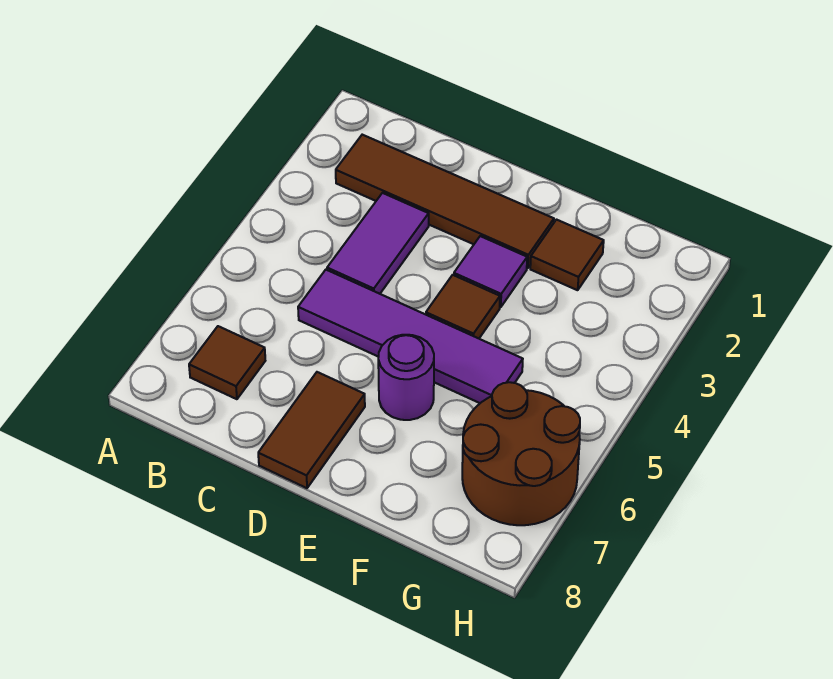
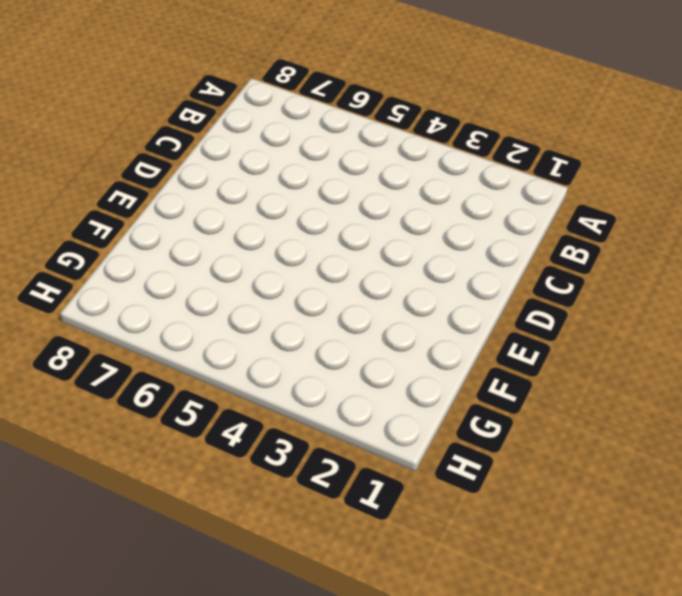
none -> brown 1x4 tile [336,135,554,268]
none -> brown 1x1 tile [189,326,265,399]

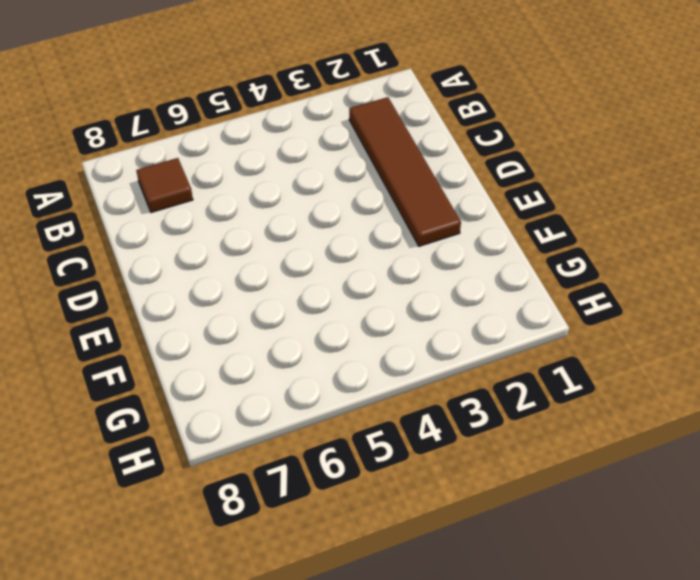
none -> purple 1x2 tile [327,193,429,294]
none -> purple 1x4 tile [298,270,523,403]

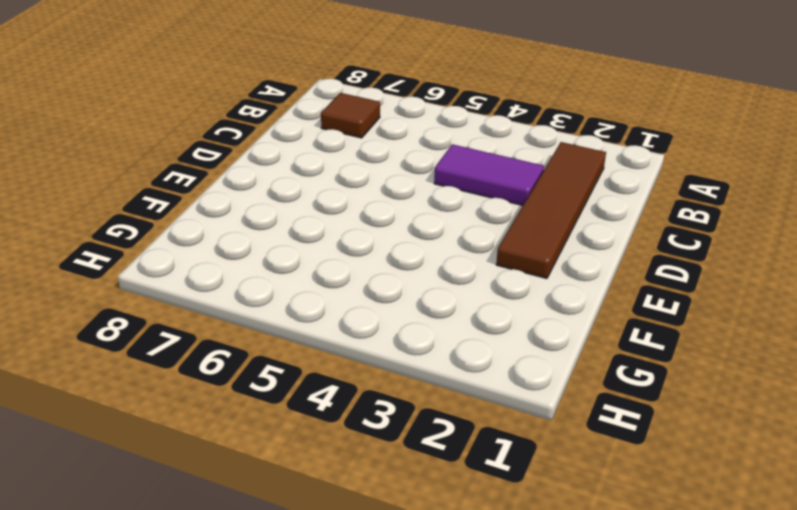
none -> purple 1x4 tile [298,270,523,403]
none -> brown 1x2 tile [258,372,365,488]

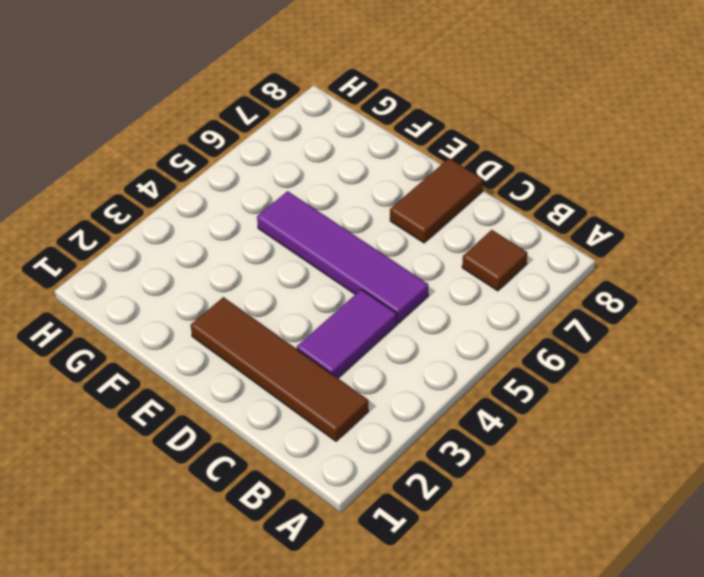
none -> purple 1x1 tile [454,236,527,307]
none -> brown 1x1 tile [426,275,500,338]

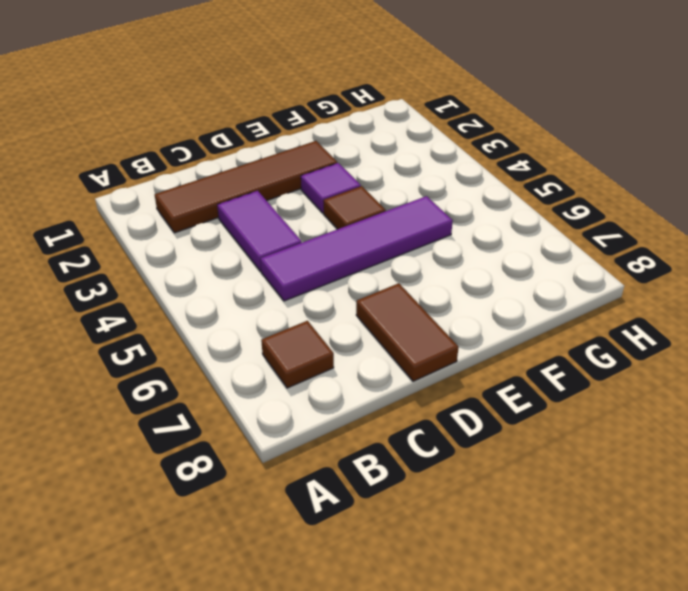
none -> purple 1x1 round brick [378,335,434,420]
none -> brown 1x1 tile [530,220,604,290]

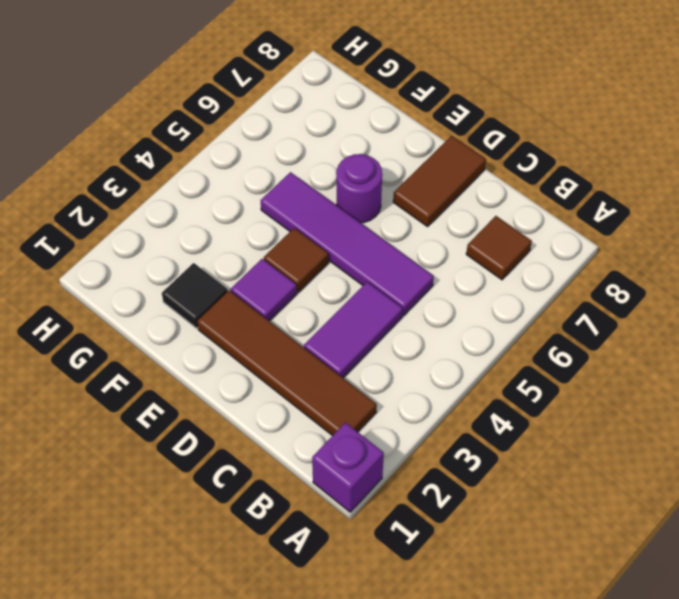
purple 1x1 brick [312,423,384,512] -> none
black 1x1 tile [162,263,228,328] -> brown 1x1 tile [530,220,604,290]
none -> brown 2x2 round brick [462,382,580,525]

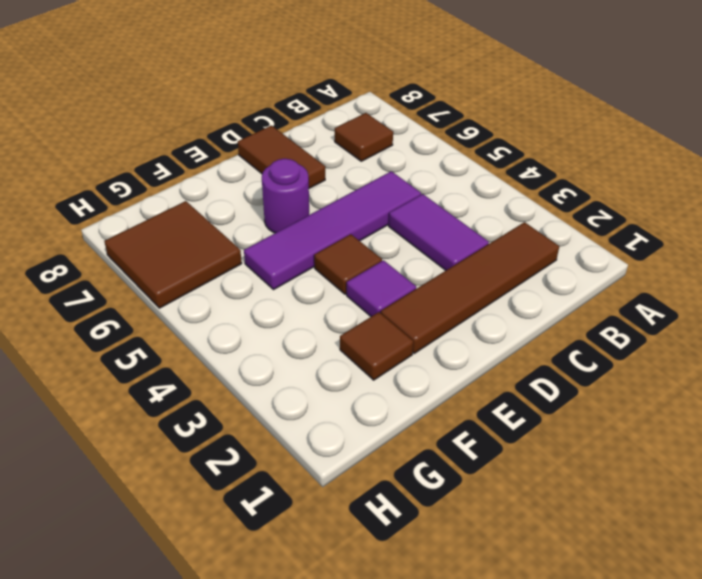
brown 2x2 tile [104,201,242,308] -> brown 2x2 round brick [462,382,580,525]

